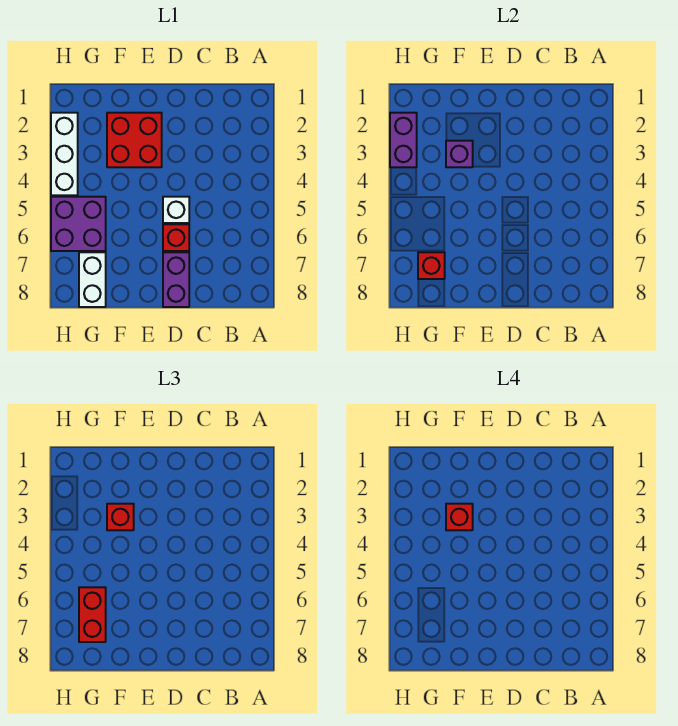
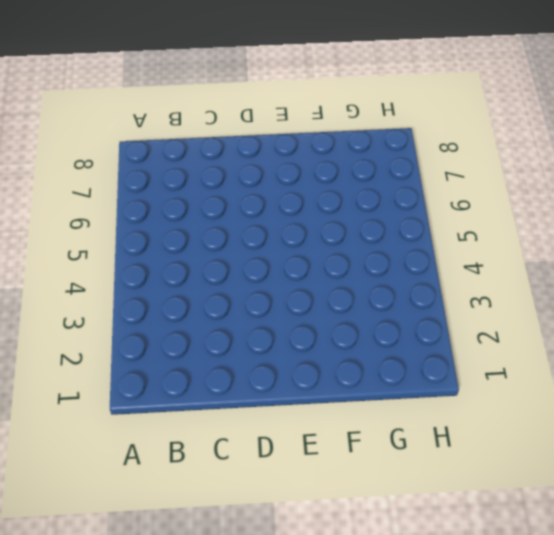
none -> white 1x1 brick [163,197,189,223]
none -> red 1x1 brick [163,224,189,251]
none -> purple 1x2 brick [163,252,189,307]

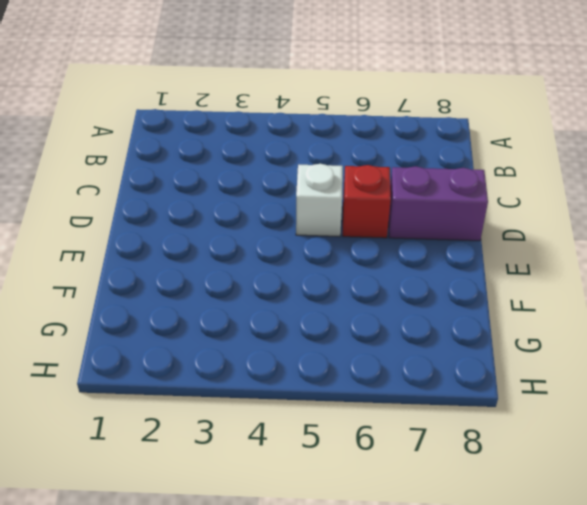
none -> red 2x2 brick [107,113,162,167]
none -> purple 2x2 brick [51,197,106,251]
none -> white 1x2 brick [79,252,106,307]

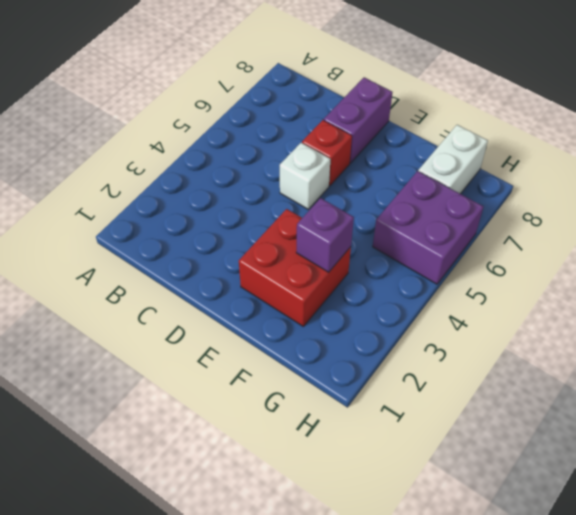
none -> white 1x3 brick [51,113,78,195]
none -> red 1x1 brick [418,252,445,279]
none -> purple 1x2 brick [390,113,417,167]

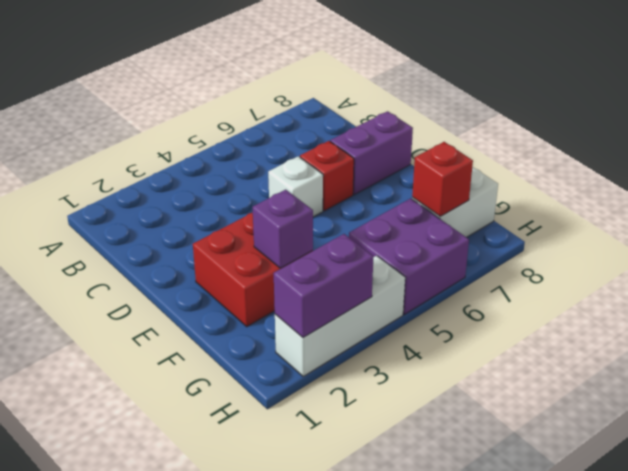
none -> red 1x1 brick [107,504,134,530]
none -> red 1x2 brick [79,587,106,642]
none -> red 1x1 brick [446,504,473,530]

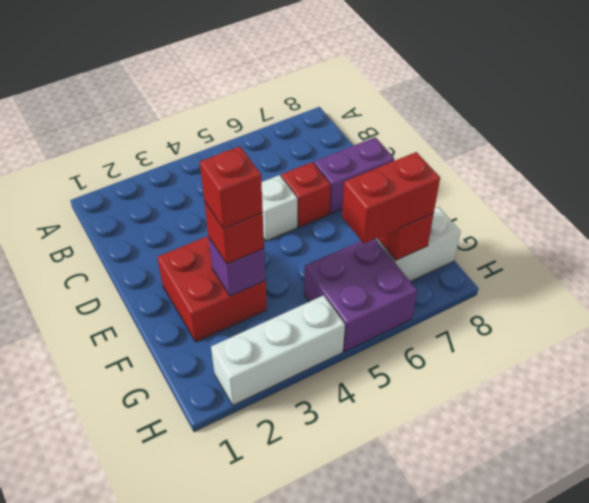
none -> purple 1x2 brick [390,113,417,167]

